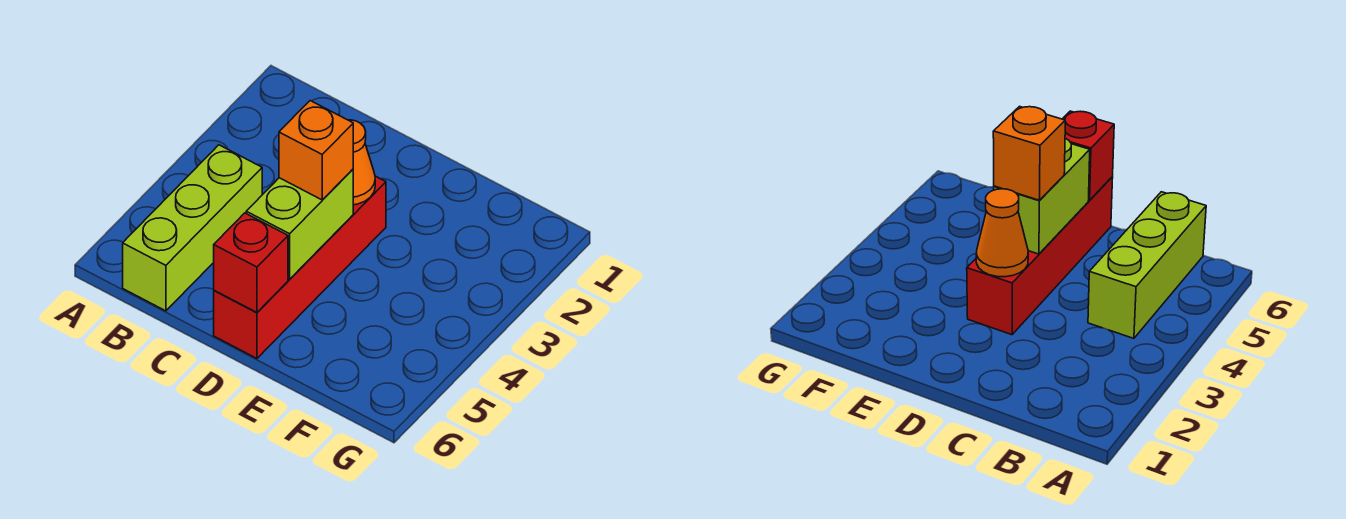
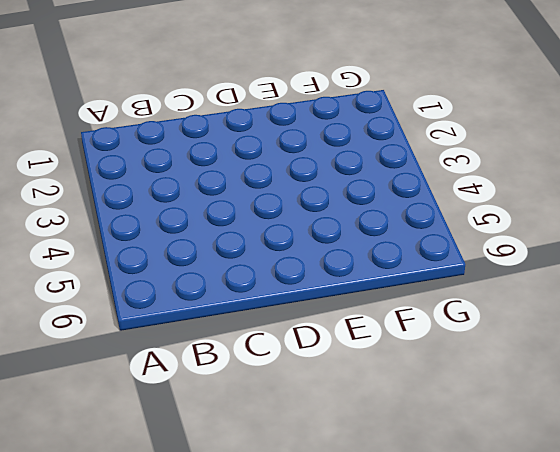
none -> lime 1x3 brick [123,145,262,311]
none -> red 1x4 brick [214,176,386,358]

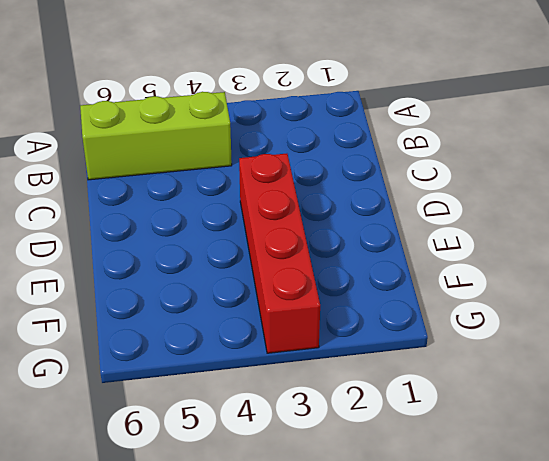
red 1x4 brick [239,154,320,353] -> red 1x4 brick turned to [214,176,386,358]
none -> orange 1x1 cone [349,120,375,205]
none -> lime 1x2 brick [246,169,353,279]

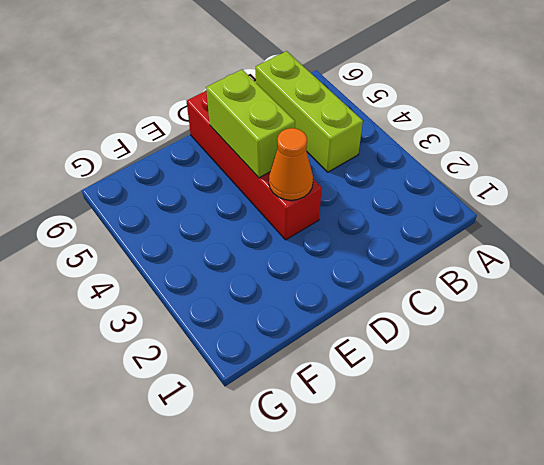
none -> red 1x1 brick [214,213,288,312]
none -> orange 1x1 brick [279,101,353,200]

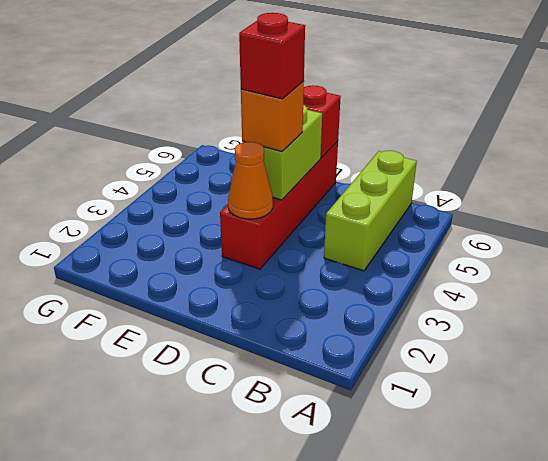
red 1x1 brick [239,13,305,99] -> none

